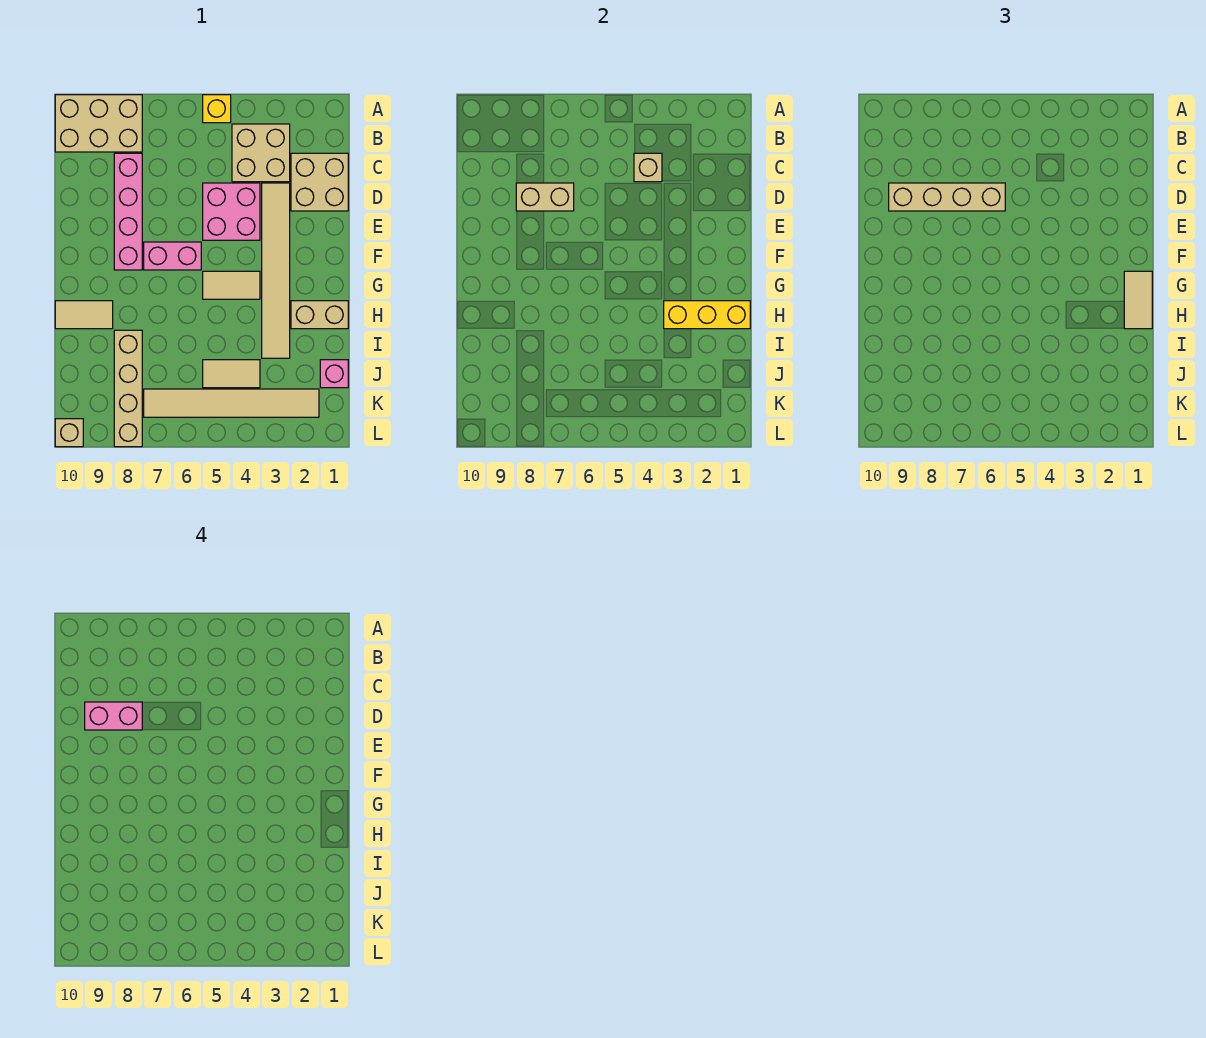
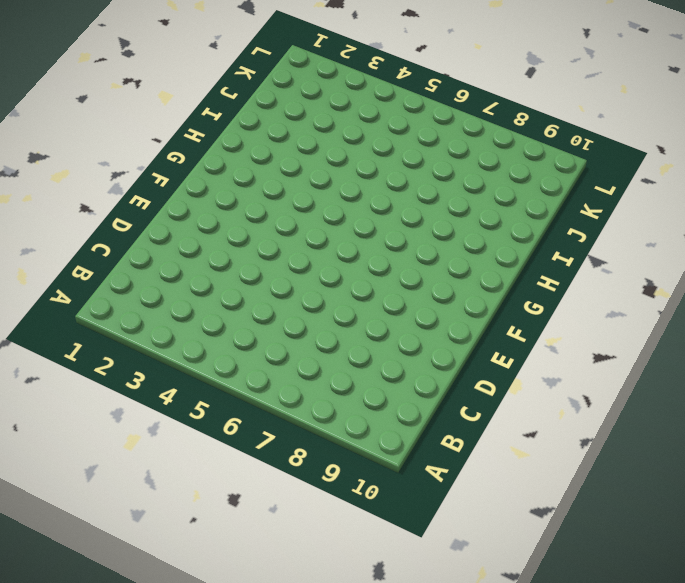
none -> yellow 1x1 brick [203,95,231,123]
none -> tan 2x3 brick [55,95,142,152]
none -> tan 2x2 brick [232,124,290,182]

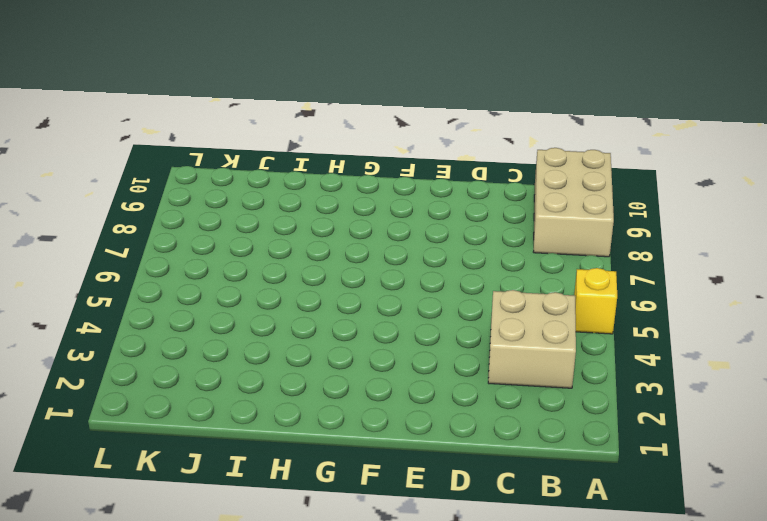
none -> tan 2x2 brick [291,153,348,211]
none -> pink 1x4 brick [114,153,142,270]
none -> tan 1x6 tile [262,183,290,358]

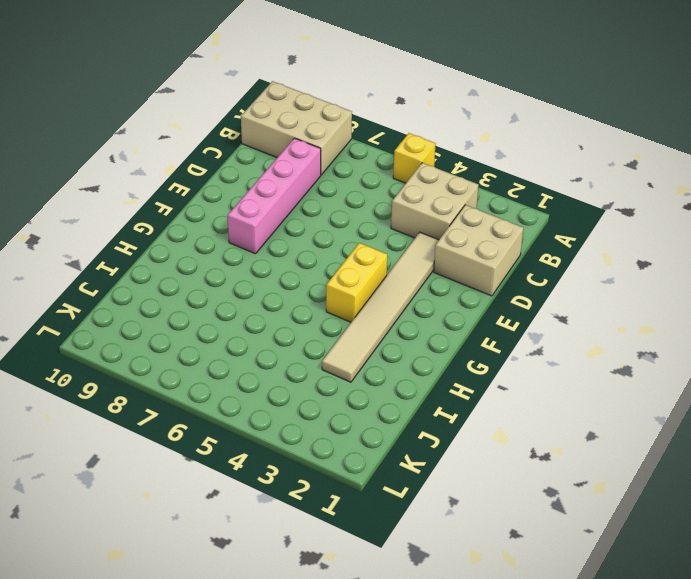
yellow 1x2 brick [326,243,387,322] -> tan 1x2 tile [203,271,260,299]
none -> pink 2x2 brick [203,183,260,240]
none -> pink 1x2 brick [144,242,201,270]
none -> tan 1x2 brick [291,301,348,329]

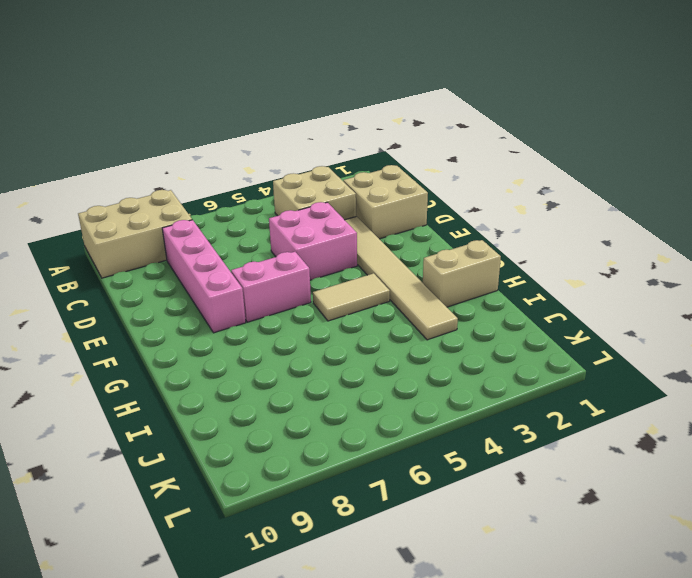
none -> yellow 1x1 brick [203,95,231,123]
none -> tan 1x2 tile [55,301,113,329]
none -> tan 1x4 brick [114,330,142,447]

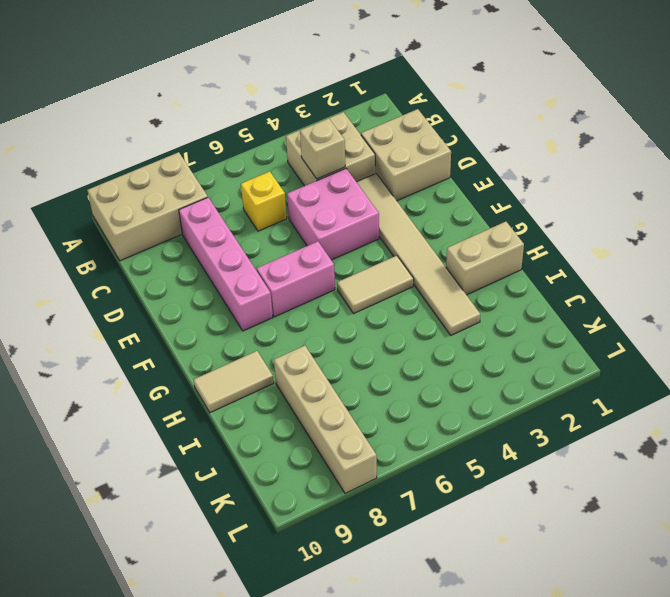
yellow 1x1 brick [241,171,287,231] -> yellow 1x1 brick moved to [203,95,231,123]
none -> pink 1x1 brick [320,360,348,388]
none -> tan 1x2 tile [203,360,260,388]
none -> tan 1x6 tile [144,389,319,417]

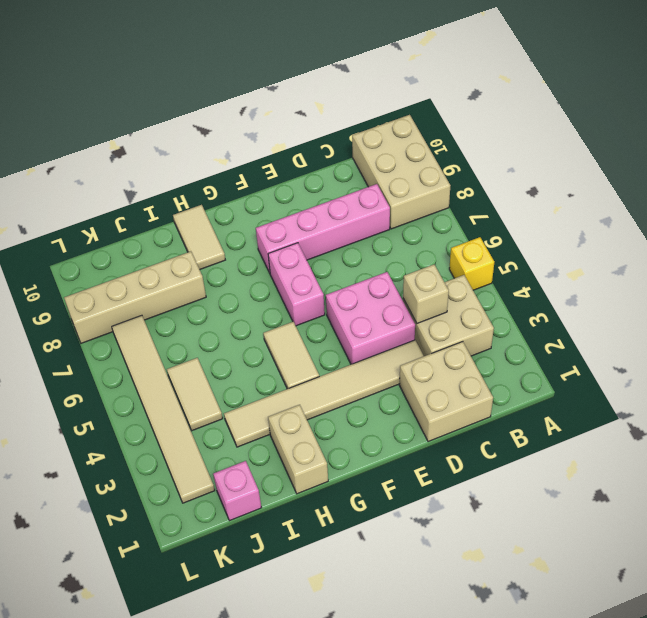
none -> tan 1x1 brick [55,419,83,447]
none -> tan 1x2 brick [516,183,574,211]
none -> yellow 1x3 brick [664,301,750,329]

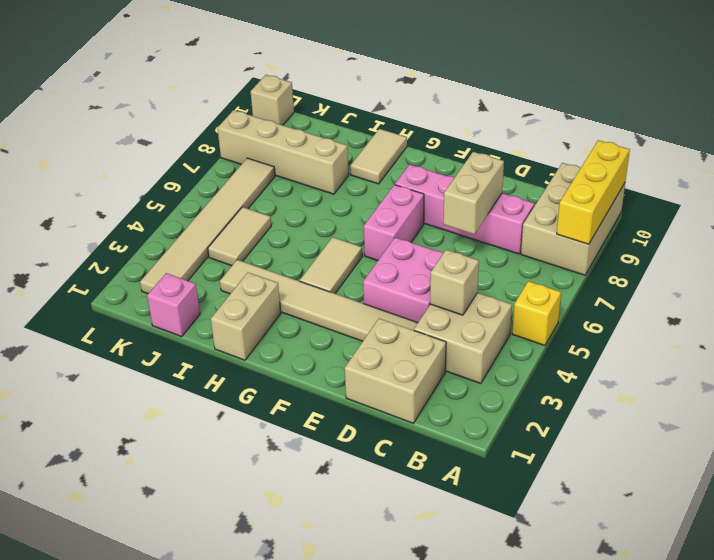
yellow 1x3 brick [557,140,630,244] -> yellow 1x3 brick moved to [664,301,750,329]
none -> tan 1x4 brick [889,183,1005,211]
none -> tan 1x2 tile [1124,271,1152,329]
none -> pink 1x2 brick [85,702,142,730]

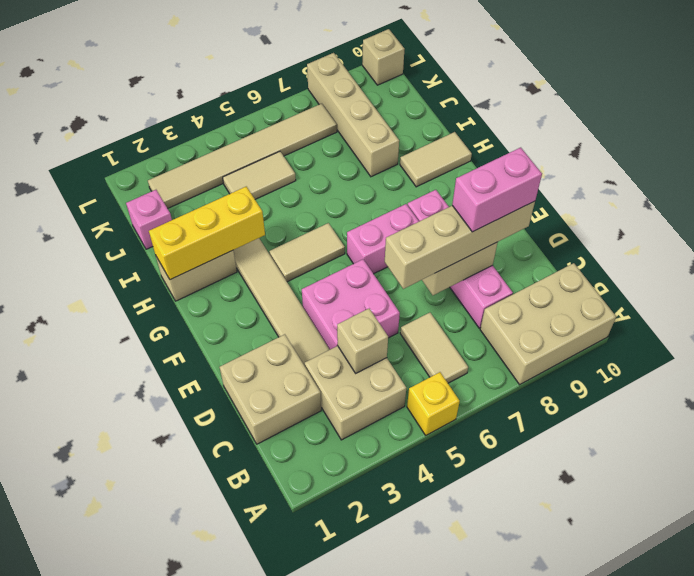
tan 1x2 tile [400,313,468,383] -> tan 1x2 tile moved to [1124,271,1152,329]

